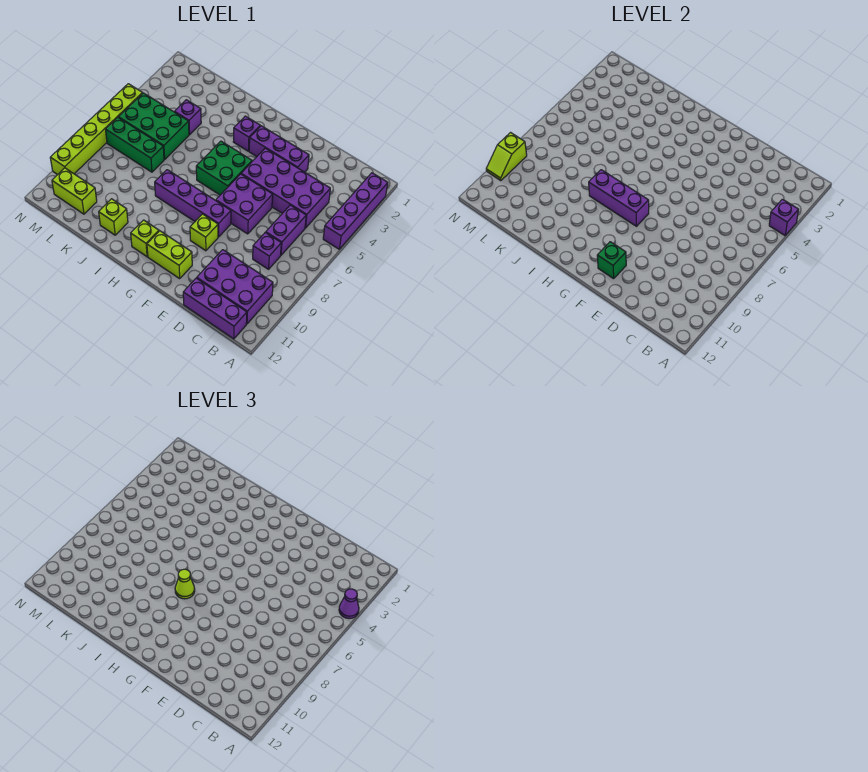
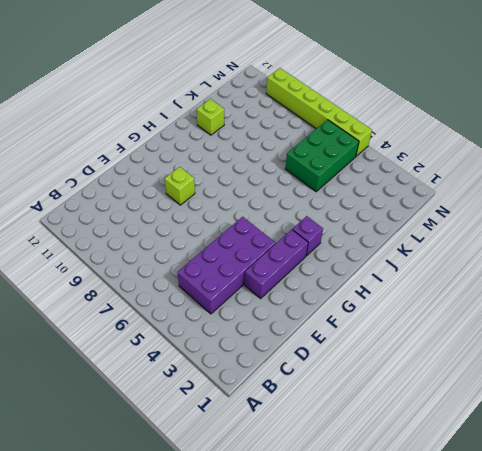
none -> purple 1x4 brick [323,173,388,249]
none -> purple 2x3 brick [197,250,273,324]
none -> purple 1x3 brick [183,278,247,339]

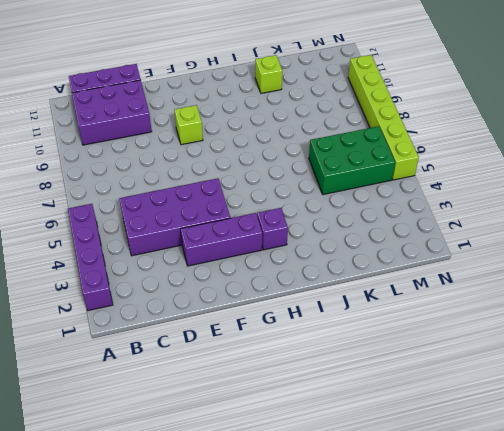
none -> purple 1x2 brick [266,205,306,255]
none -> purple 1x1 brick [253,232,281,269]
none -> purple 2x2 brick [216,174,273,234]

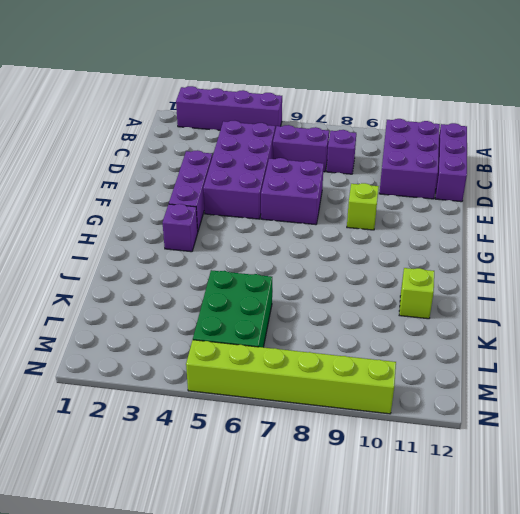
none -> purple 1x4 brick [155,170,231,237]
none -> lime 1x2 brick [147,231,192,279]
none -> green 2x2 brick [196,141,252,195]

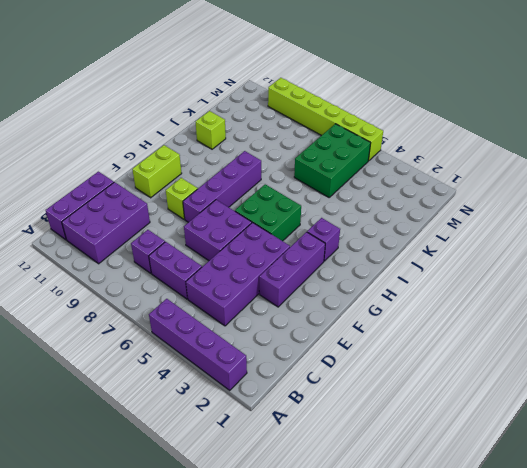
none -> lime 1x1 brick [131,220,159,257]
none -> purple 1x1 brick [174,100,201,135]
none -> green 1x3 brick [106,118,164,172]

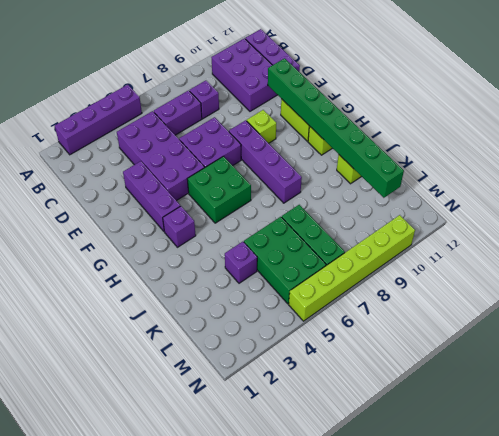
green 1x8 brick [268,58,404,198] -> green 1x1 brick [597,242,626,279]
none -> lime 1x2 brick [52,168,97,214]
none -> purple 1x1 brick [769,199,799,235]
none -> purple 1x3 brick [589,170,649,226]

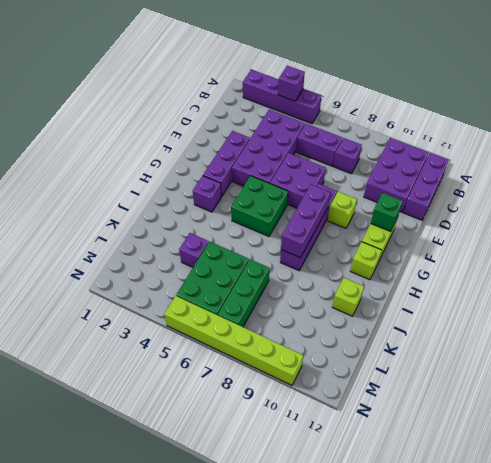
none -> lime 1x2 brick [52,168,97,214]
none -> lime 1x2 slope [486,133,527,181]
none -> purple 1x1 cone [339,589,359,619]

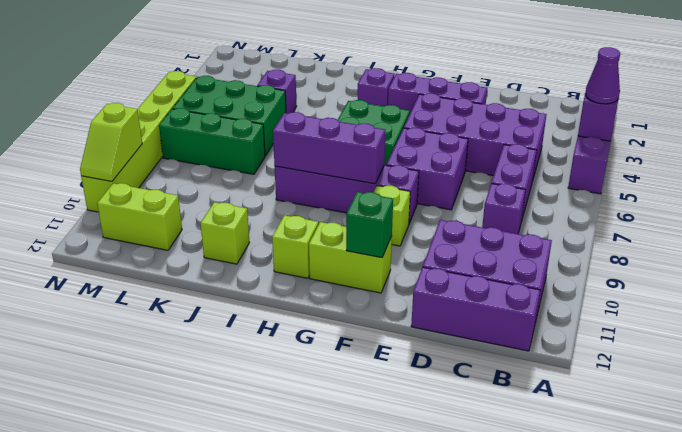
none -> lime 1x1 cone [175,569,195,599]

